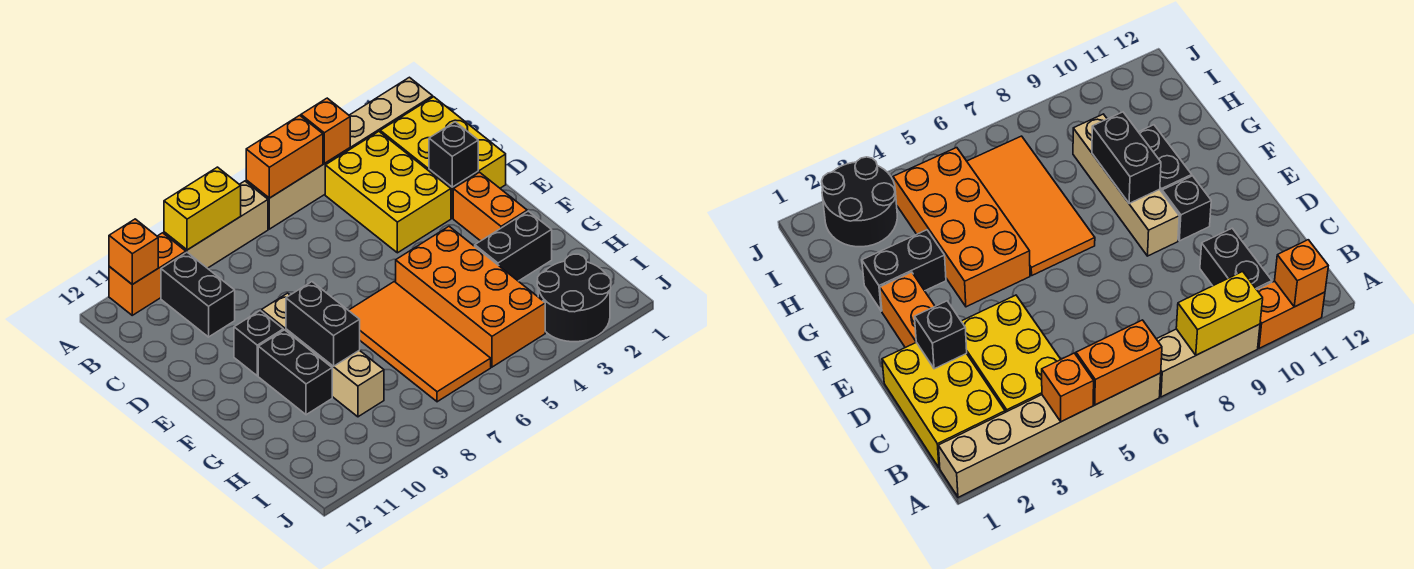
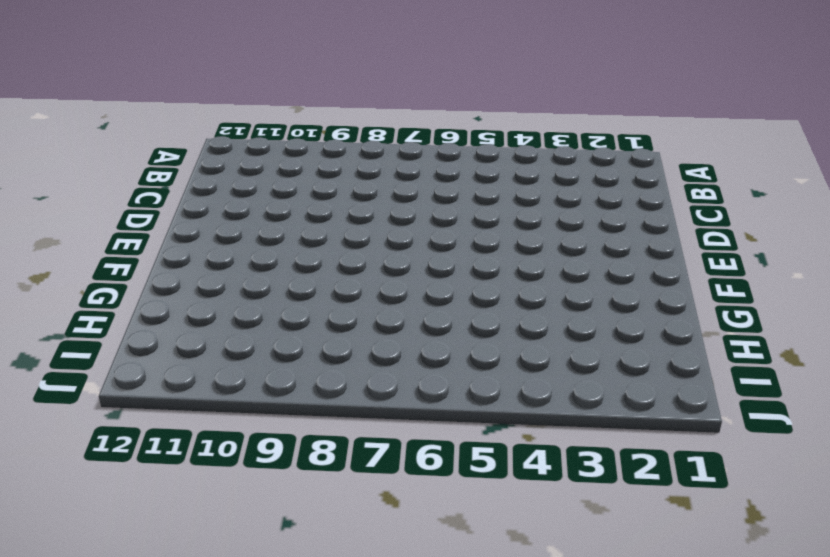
none -> tan 1x6 brick [246,77,433,229]
none -> tan 1x3 brick [164,181,268,268]
none -> orange 1x2 brick [109,233,186,315]

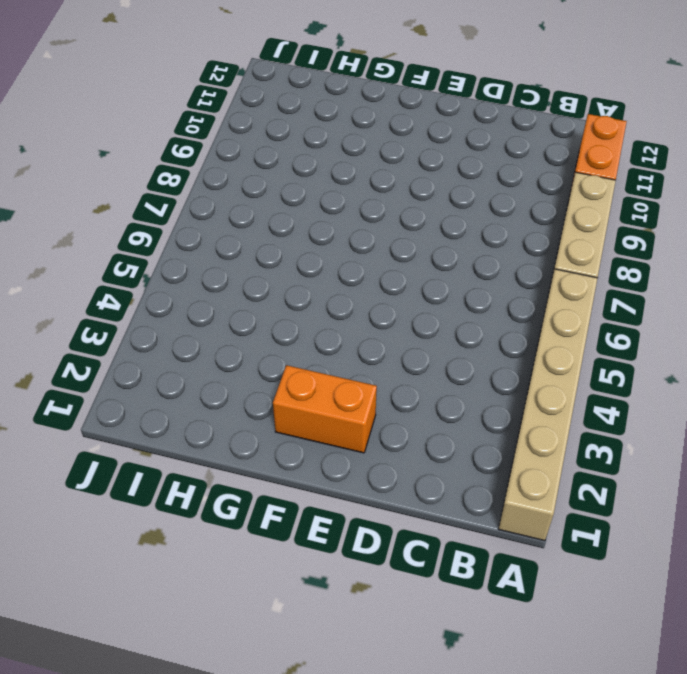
none -> yellow 2x3 brick [380,97,506,218]
none -> yellow 2x3 brick [325,132,451,253]
none -> black 1x2 brick [161,252,235,337]

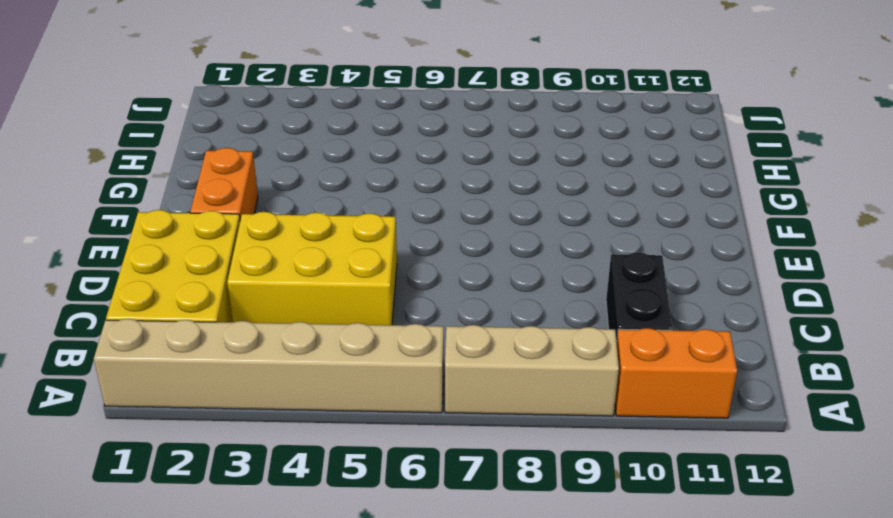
yellow 2x3 brick [227,212,397,325] -> yellow 2x3 brick turned to [325,132,451,253]
none -> tan 1x4 brick [262,293,384,417]
none -> black 1x1 brick [234,311,283,376]
none -> orange 2x4 brick [396,226,545,367]

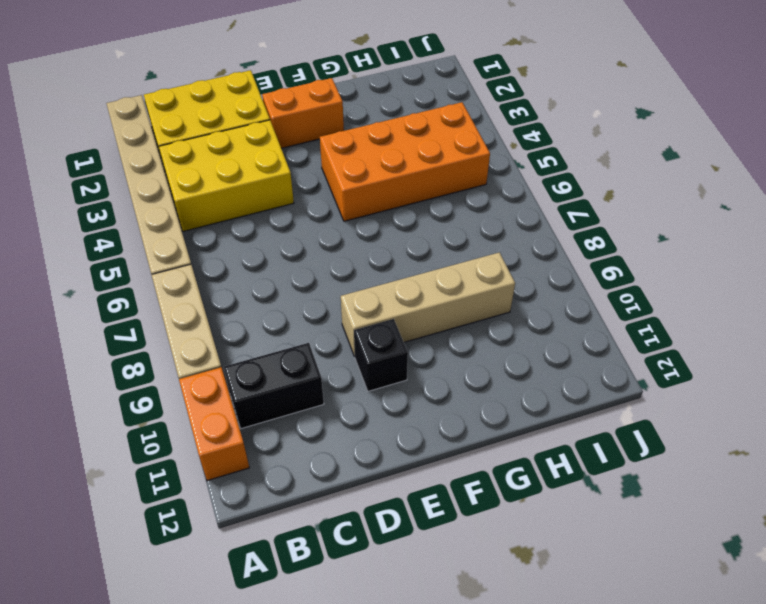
none -> orange 2x4 tile [349,282,491,402]
none -> black 1x2 brick [258,330,332,415]
none -> black 1x2 brick [475,211,552,281]

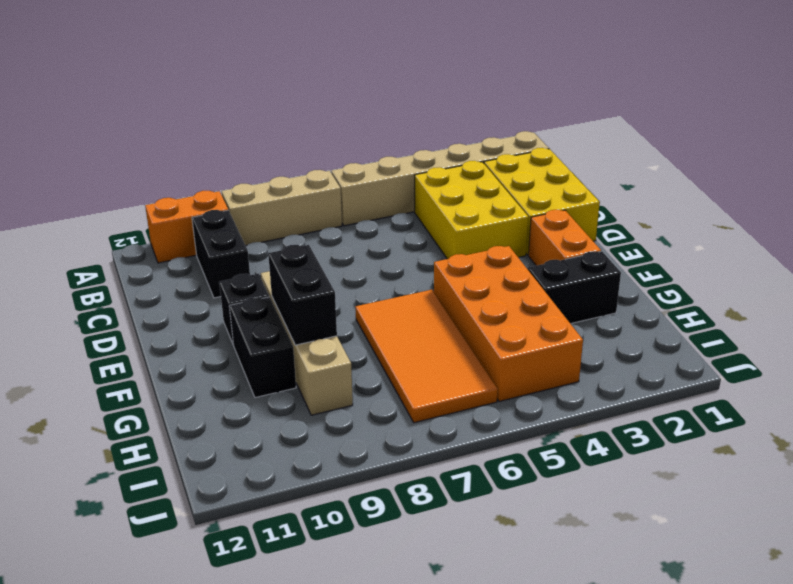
none -> black 2x2 round brick [537,254,611,342]
none -> orange 1x1 brick [301,98,350,164]
none -> orange 1x2 brick [246,115,323,198]

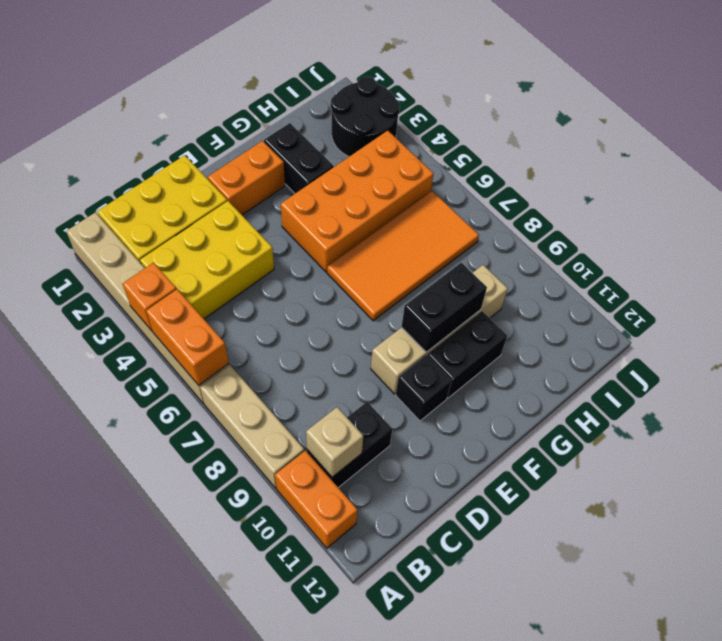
tan 1x1 brick [306,407,363,477] -> none
none -> yellow 1x2 brick [164,167,241,250]
none -> orange 1x1 brick [109,219,158,284]
none -> black 1x1 brick [429,122,478,187]

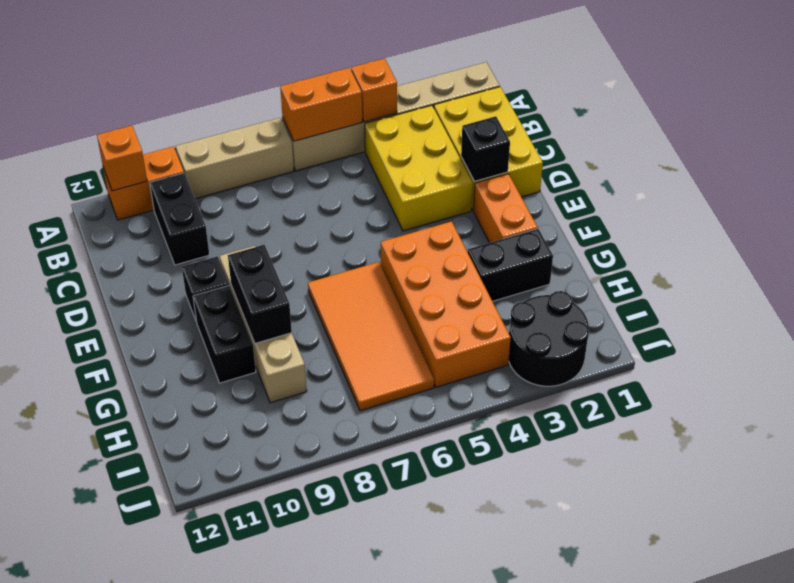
none -> yellow 1x2 brick [164,167,241,250]

